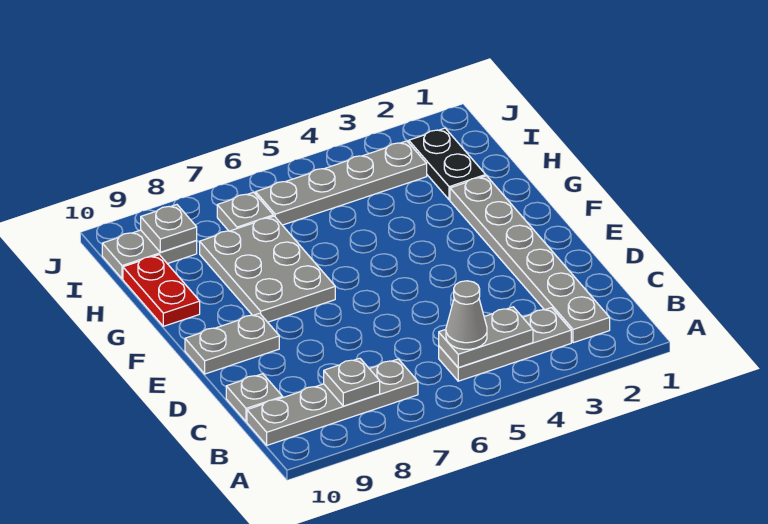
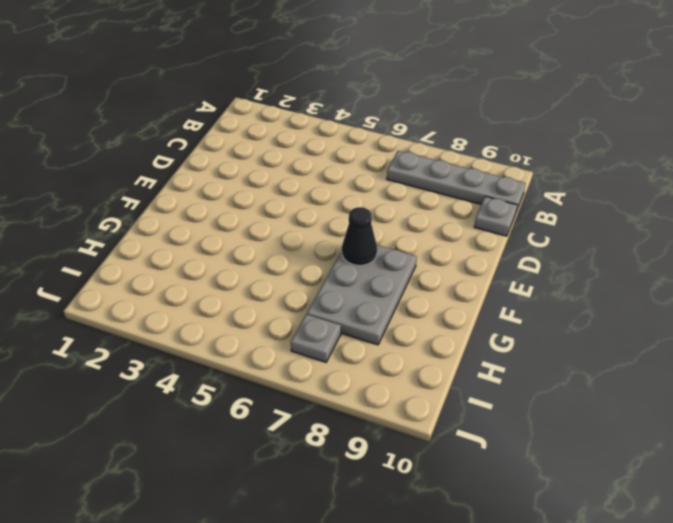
black 1x1 cone [342,207,377,265] -> none
none -> grey 1x6 plate [450,176,610,343]
none -> grey 1x3 plate [439,308,571,381]
none -> grey 1x2 plate [185,313,279,374]

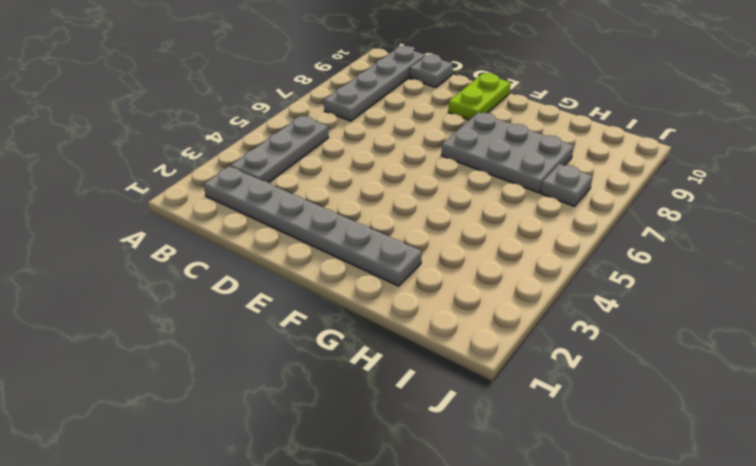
lime 1x2 plate [448,73,510,120] -> grey 1x2 plate [185,313,279,374]
none -> red 1x2 plate [123,255,200,326]
none -> black 1x2 plate [409,128,486,200]
none -> grey 1x4 plate [256,141,427,225]

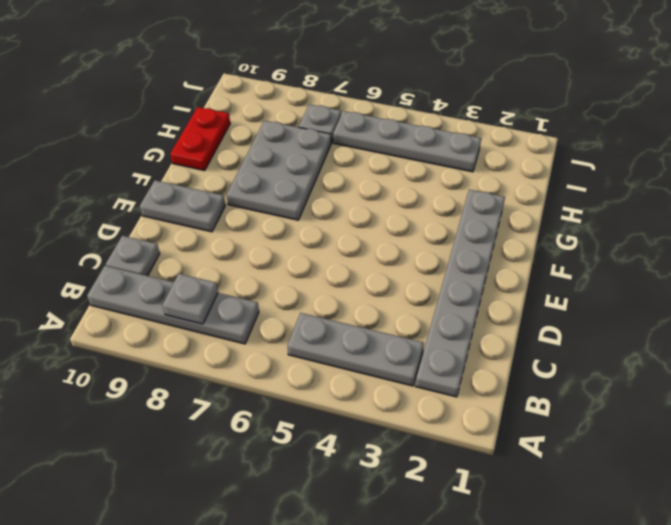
none -> black 1x2 plate [409,128,486,200]
none -> grey 1x2 plate [102,230,197,279]
none -> grey 1x2 plate [439,307,533,368]

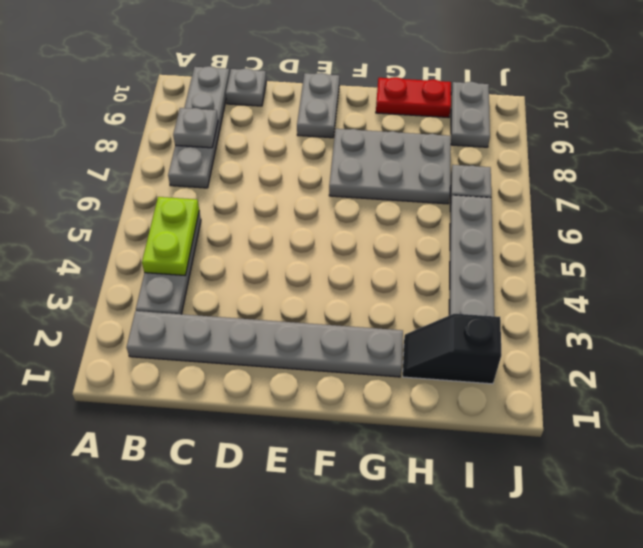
lime 1x2 plate [142,197,199,276] -> grey 1x2 plate [439,307,533,368]
black 1x2 slope [403,314,501,384] -> black 1x2 plate [409,128,486,200]
none -> grey 1x1 plate [141,205,197,252]
none -> grey 1x1 cone [446,281,487,349]

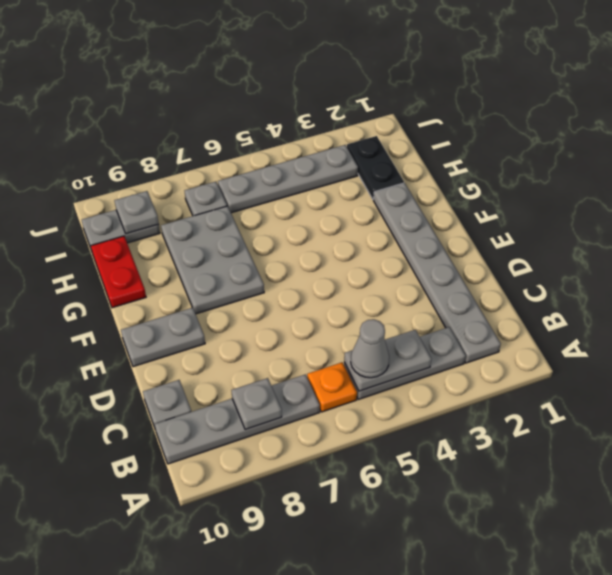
orange 1x1 plate [307,362,357,412] -> none

